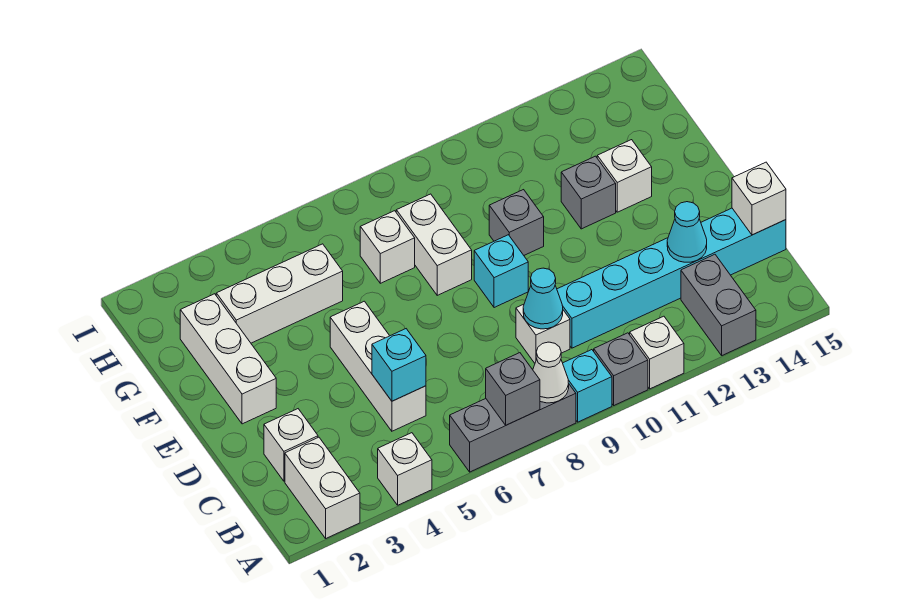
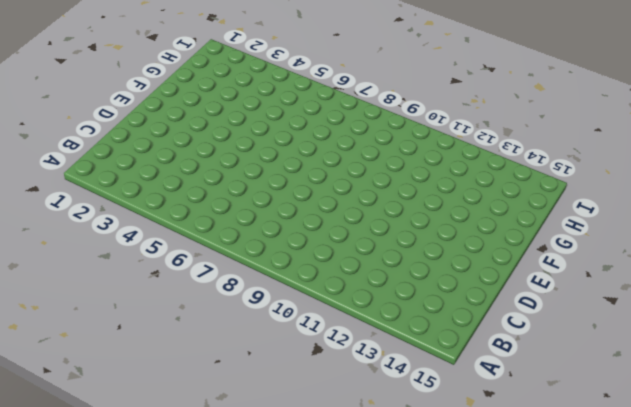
none -> white 1x2 brick [285,437,360,538]
none -> white 1x1 brick [378,433,432,505]
none -> grey 1x3 brick [450,385,576,472]

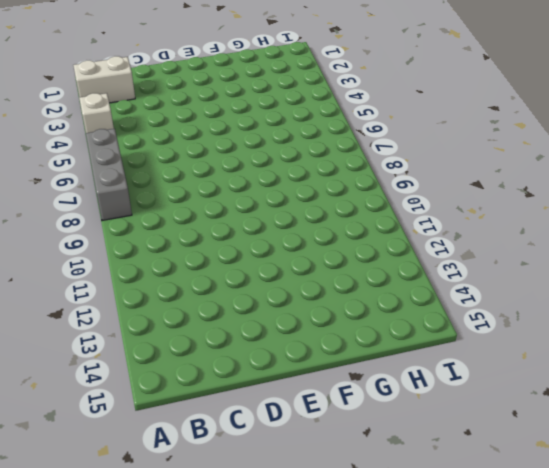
none -> cyan 1x1 brick [563,350,612,422]
none -> grey 1x1 brick [594,333,648,405]
none -> white 1x1 brick [630,316,684,389]

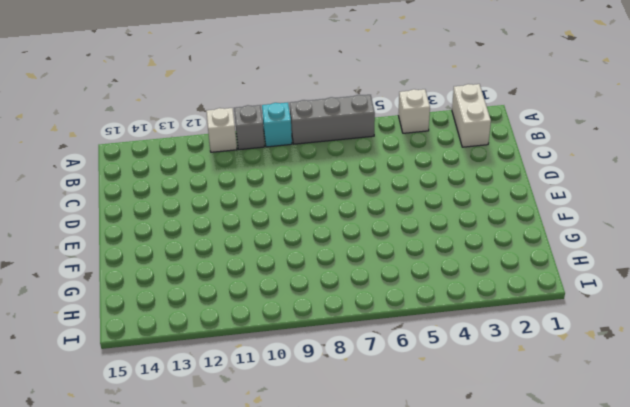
none -> grey 1x2 brick [681,254,756,355]
none -> white 1x1 brick [264,409,318,481]
none -> white 1x3 brick [330,301,426,431]

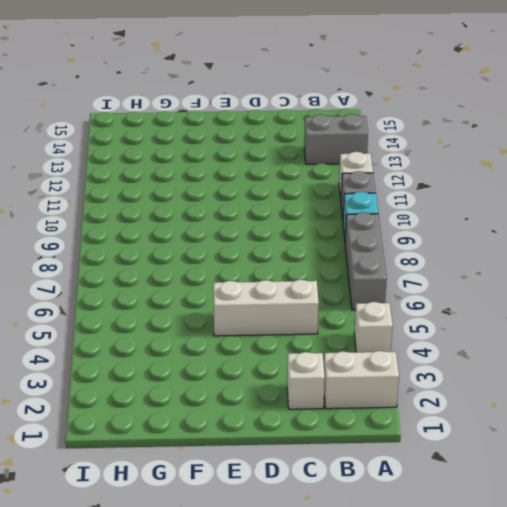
none -> white 1x1 brick [516,304,570,363]
none -> cyan 1x6 brick [557,208,786,348]
none -> white 1x3 brick [180,294,276,424]

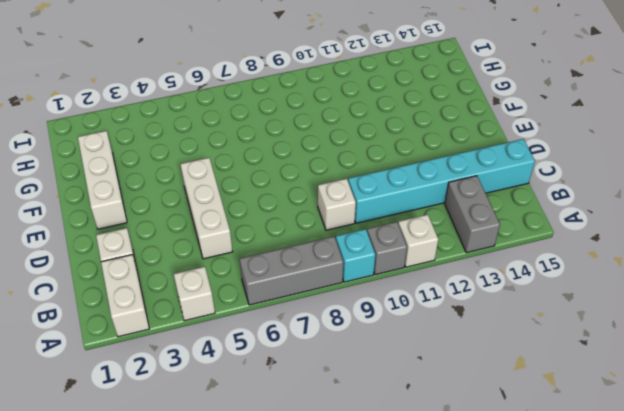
none -> cyan 1x1 brick [474,235,528,308]
none -> white 1x2 brick [396,194,472,295]
none -> grey 1x1 brick [489,190,544,255]

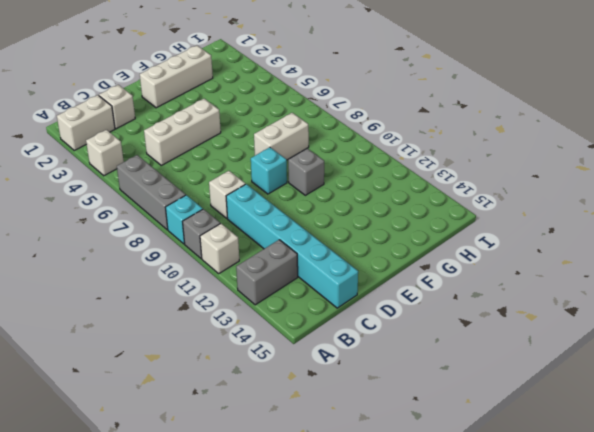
none -> grey 1x1 brick [561,156,616,229]
none -> white 1x1 brick [597,140,652,212]
none -> white 1x3 brick [216,244,343,343]

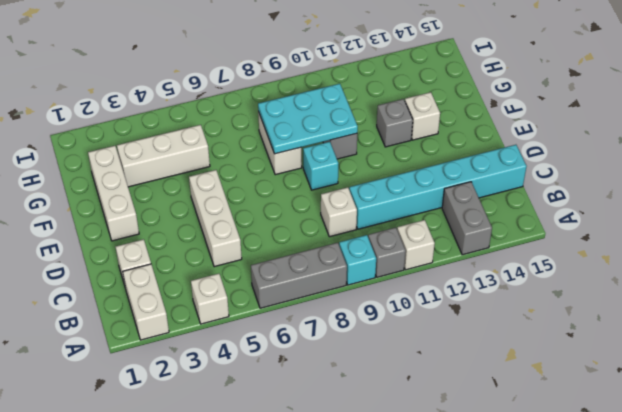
cyan 2x3 plate [258,84,358,154] -> none
none -> white 1x1 brick [360,211,415,283]
none -> grey 1x1 brick [486,353,540,425]
none -> white 1x1 cone [533,342,569,403]

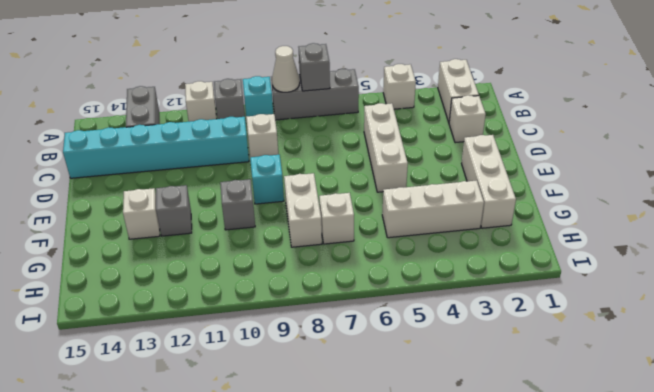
none -> cyan 1x1 brick [372,329,426,401]
none -> cyan 1x1 cone [523,268,563,329]
none -> cyan 1x1 cone [667,202,707,262]

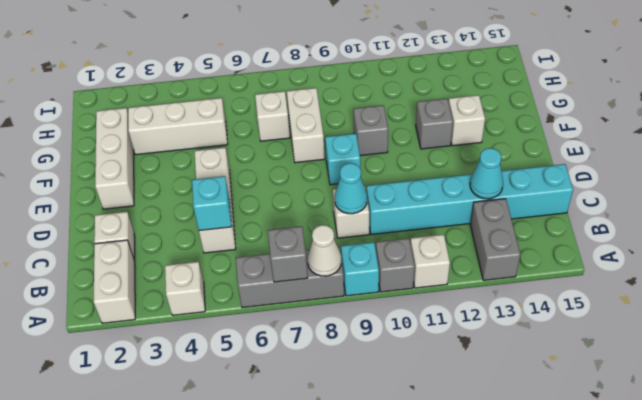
none -> white 1x1 brick [732,162,786,235]

